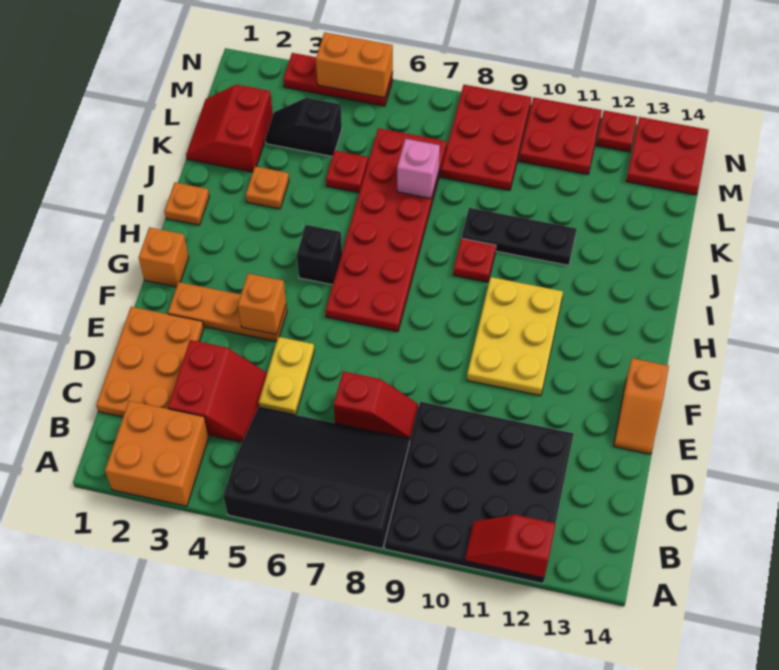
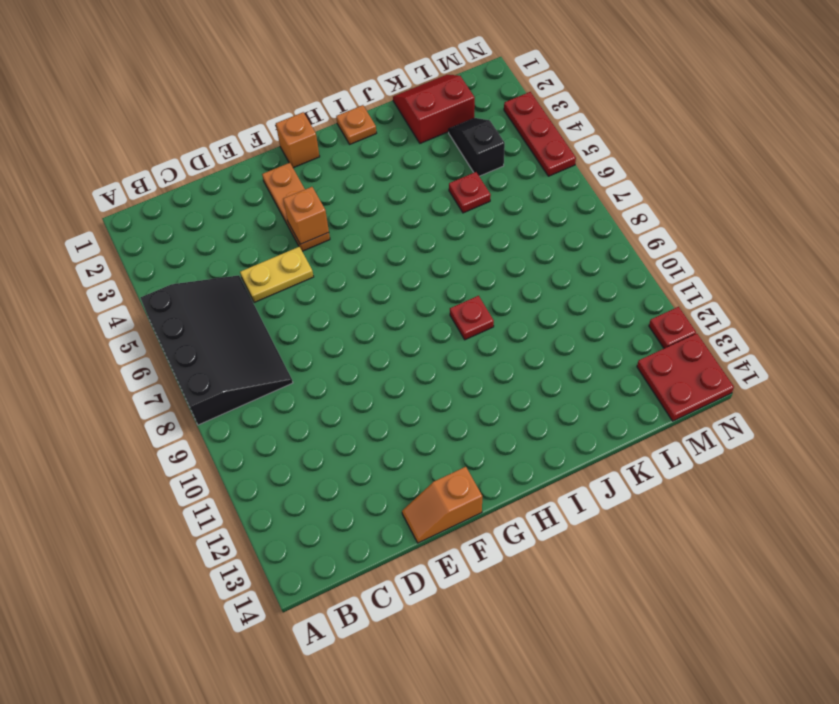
none -> orange 2x2 brick [105,401,209,506]
none -> black 4x4 plate [385,402,574,584]
none -> orange 2x3 plate [96,307,204,417]

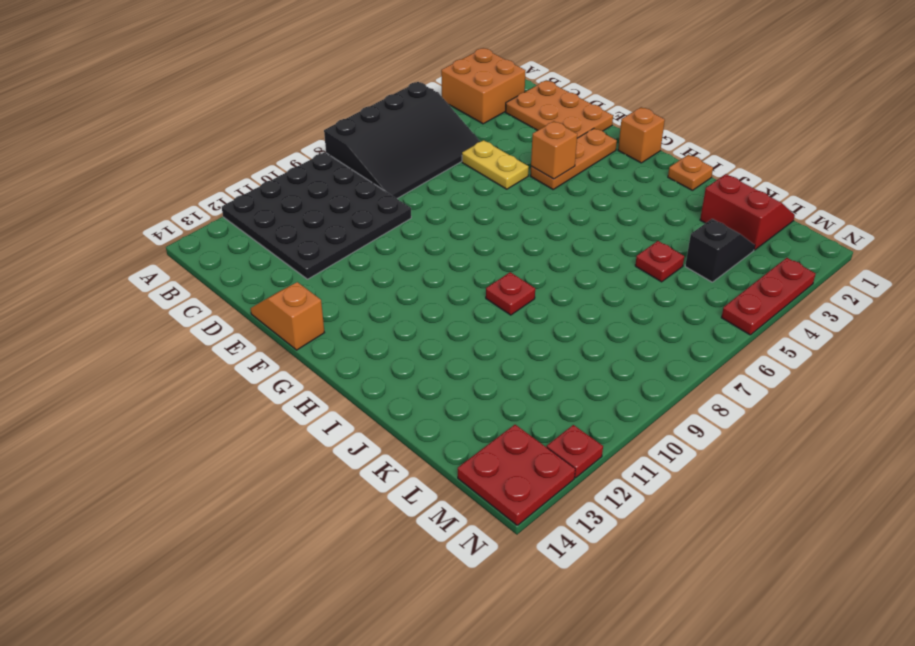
none -> red 2x2 slope [168,340,267,442]
none -> red 1x2 slope [334,371,418,439]
none -> yellow 2x3 plate [467,277,563,396]

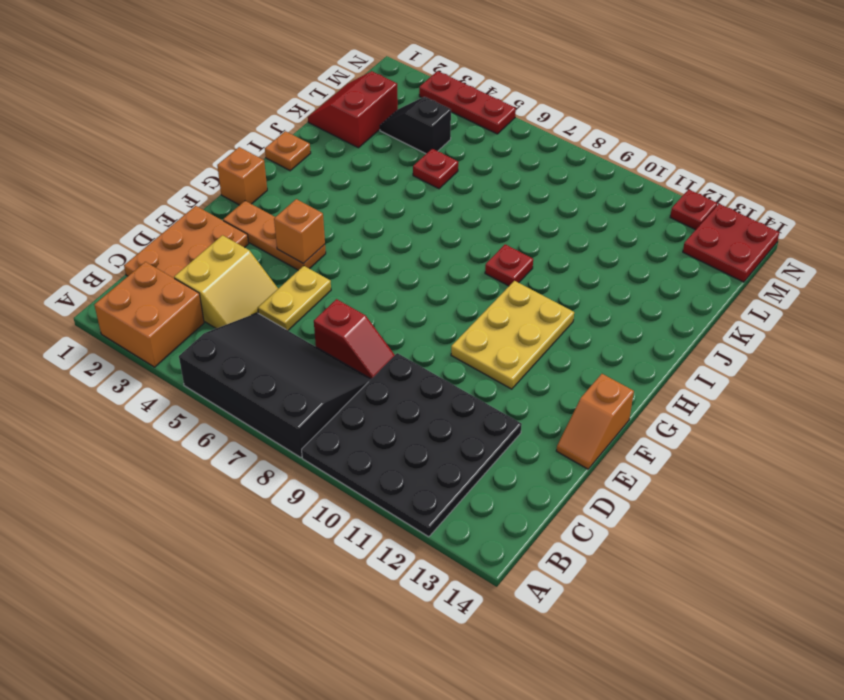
yellow 2x2 slope [174,235,278,328] -> red 2x2 slope [168,340,267,442]
none -> red 2x6 plate [326,128,447,332]
none -> black 1x1 brick [297,225,342,285]
none -> orange 1x1 plate [246,166,289,209]

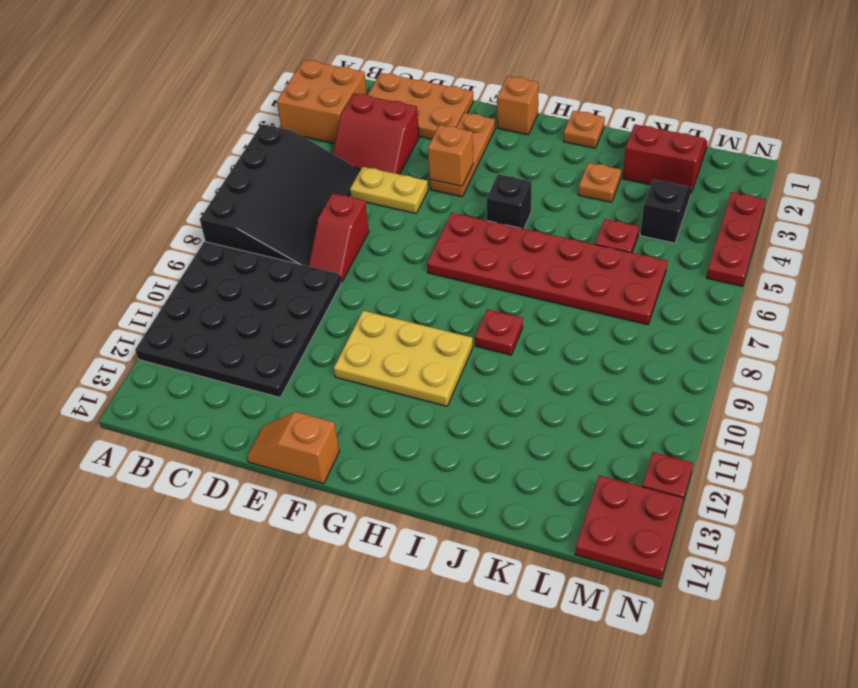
none -> black 1x3 plate [462,208,576,265]
none -> red 2x3 plate [441,85,531,190]
none -> red 2x2 plate [519,97,602,174]

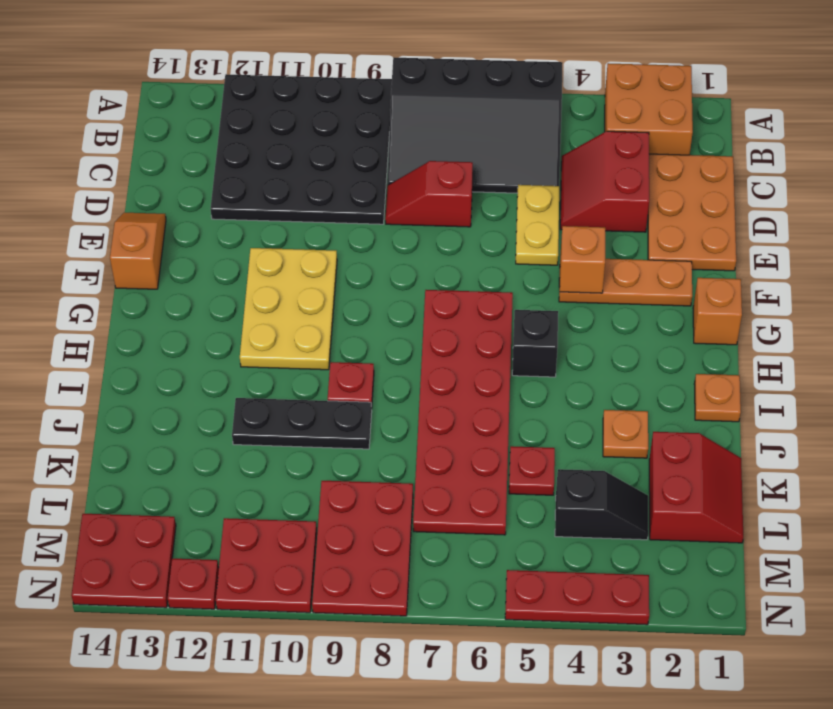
none -> red 1x2 slope [465,515,556,578]
none -> pink 1x1 brick [397,139,440,198]
none -> orange 1x2 brick [316,32,393,98]

